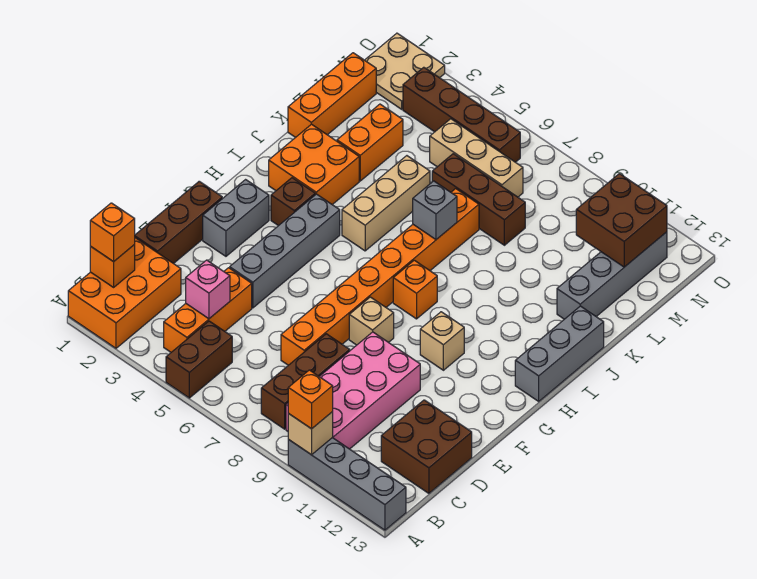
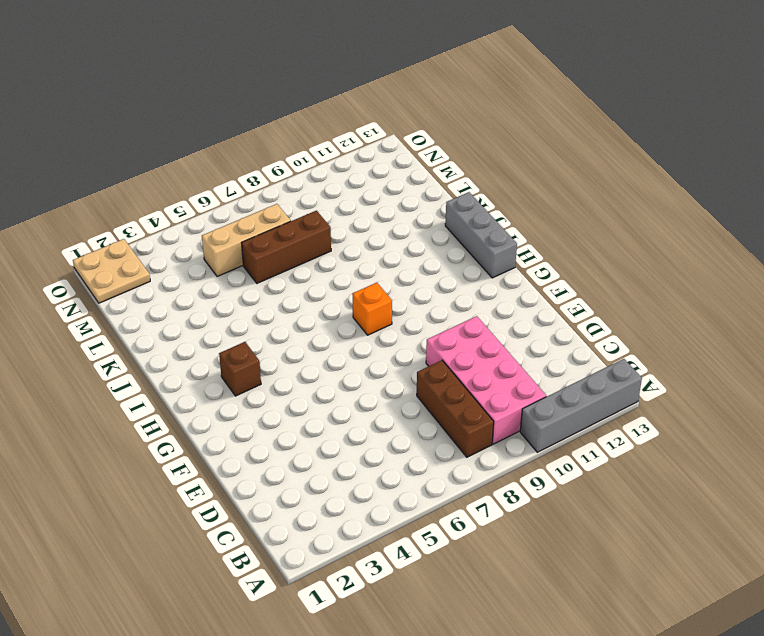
none -> orange 2x3 brick [68,238,181,348]
none -> brown 1x2 brick [166,321,232,398]
none -> orange 1x3 brick [164,268,252,352]
none -> brown 2x2 brick [381,400,472,493]

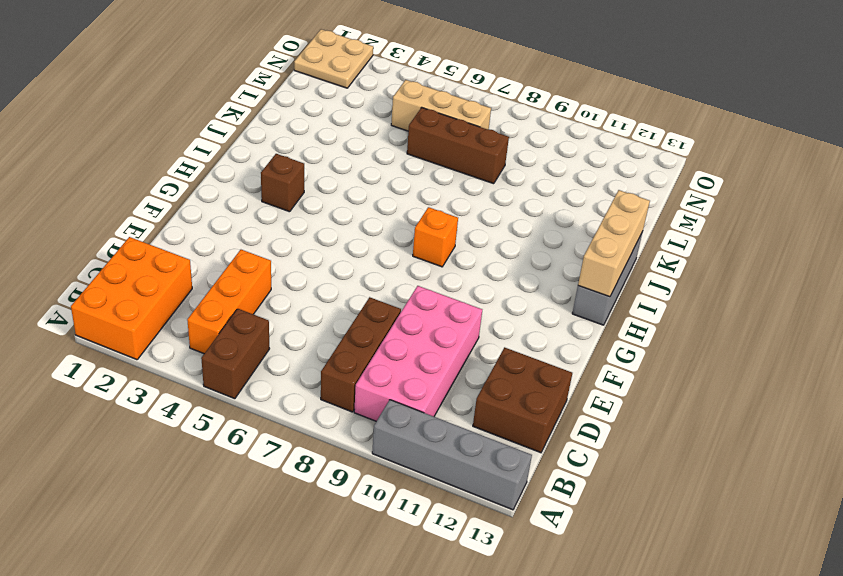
tan 1x3 brick [578,190,650,297] -> tan 1x3 brick moved to [342,156,430,251]
none -> brown 1x3 brick [135,181,222,264]
none -> orange 1x8 brick [281,189,479,365]
none -> grey 1x4 brick [230,194,340,308]
none -> grey 1x2 brick [203,180,269,256]

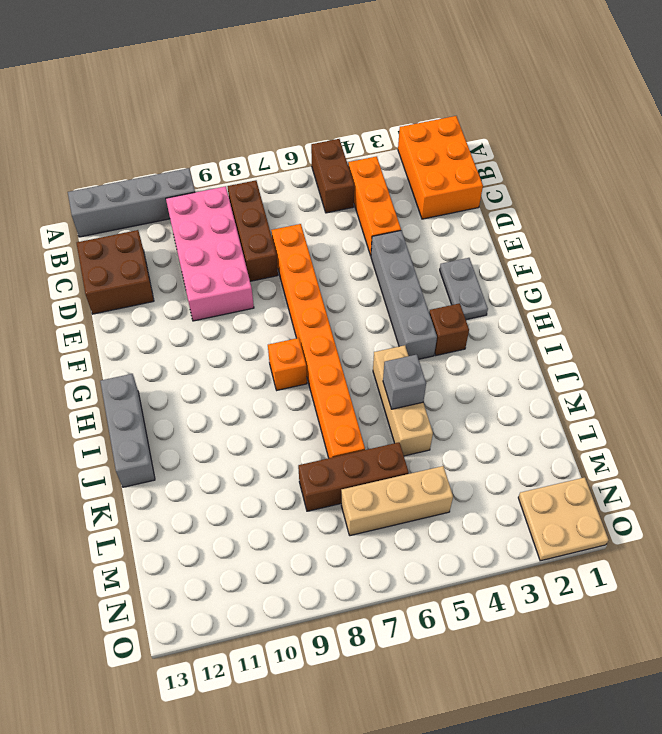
grey 1x2 plate [440,258,488,320] -> grey 1x2 brick [203,180,269,256]
grey 1x1 brick [383,355,426,409] -> grey 1x1 brick moved to [413,181,457,240]
none -> brown 1x3 brick [135,181,222,264]
none -> tan 1x1 brick [349,297,394,345]
none -> tan 1x1 brick [420,312,464,370]
none -> orange 2x2 brick [269,124,359,205]

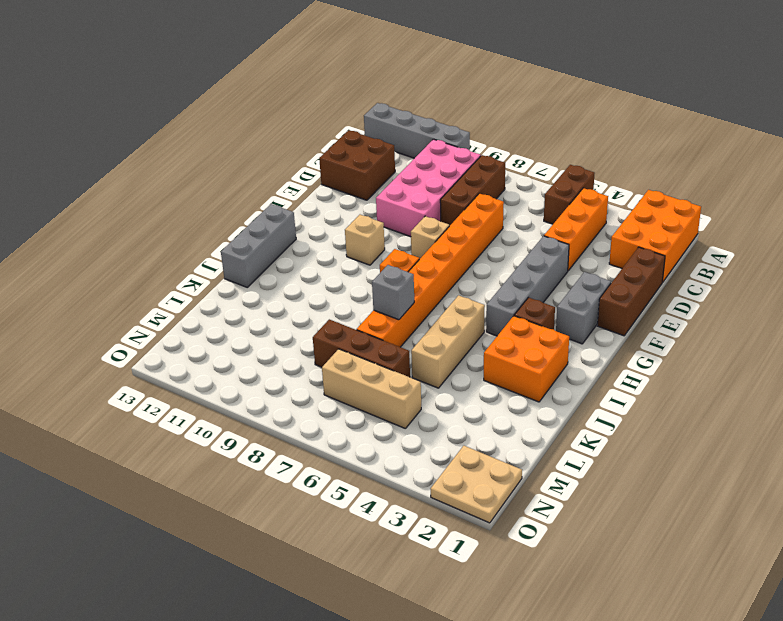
none -> orange 1x3 brick [288,53,376,137]
none -> orange 1x2 brick [337,104,403,181]
none -> grey 1x4 brick [557,232,667,319]
none -> brown 1x4 brick [403,67,520,162]

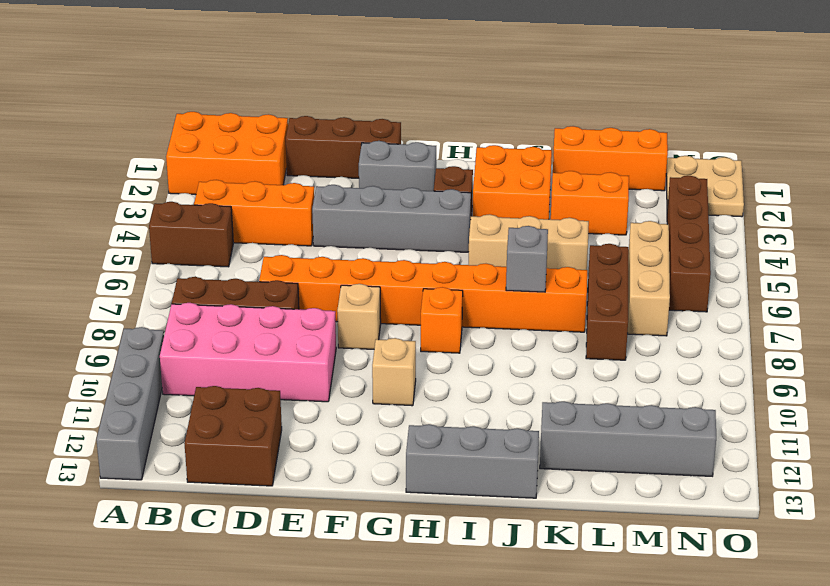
none -> tan 1x1 brick [288,412,333,455]
none -> orange 1x1 brick [90,245,135,287]
none -> pink 1x1 brick [186,260,230,319]
none -> brown 2x2 brick [576,174,667,267]

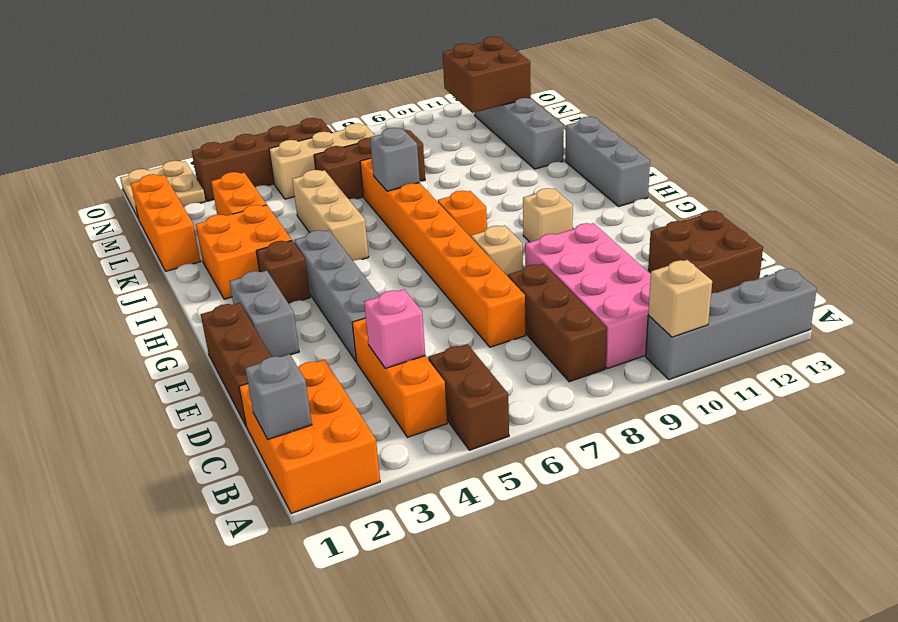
grey 1x1 brick [245,354,312,439] -> orange 1x1 brick [90,245,135,287]
none -> orange 1x1 brick [288,370,333,429]
none -> orange 1x1 brick [90,203,135,262]

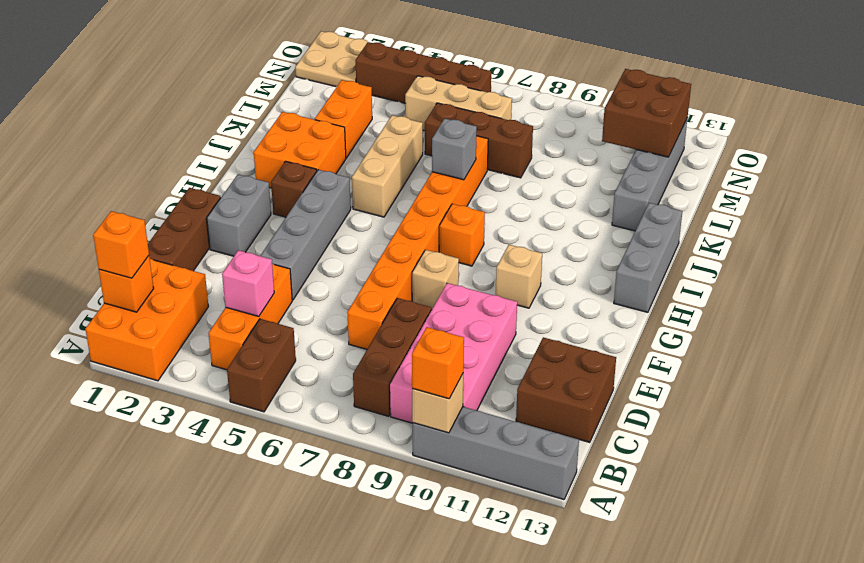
none -> orange 1x3 brick [288,53,376,137]

